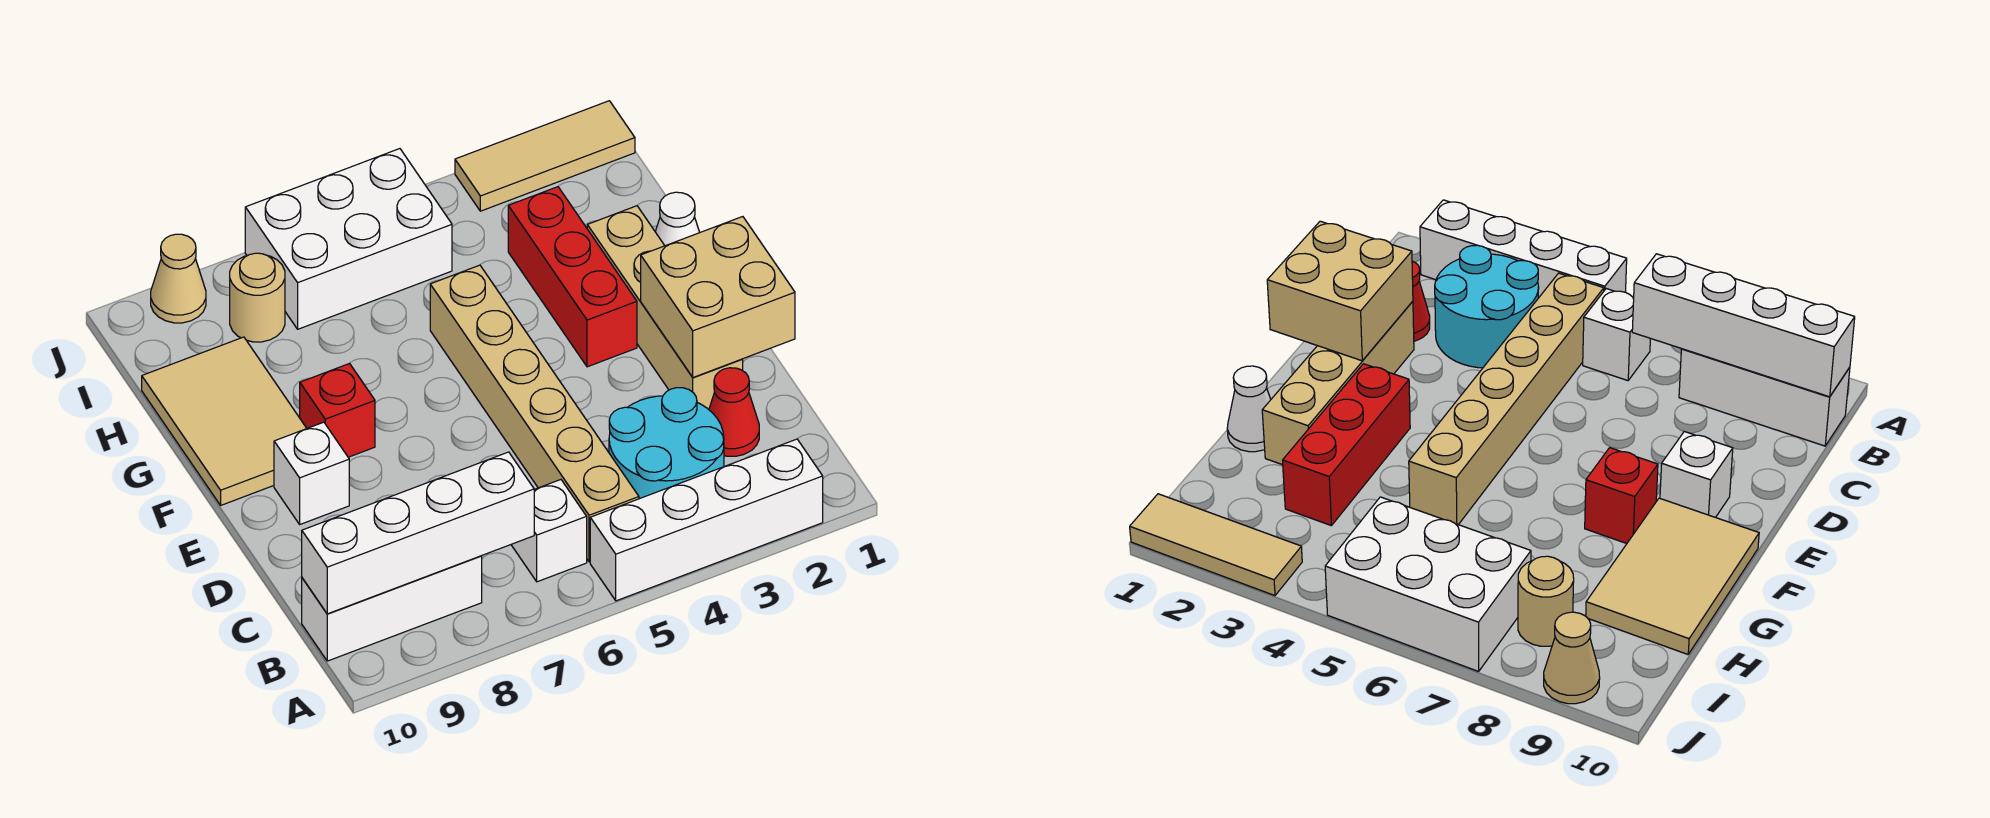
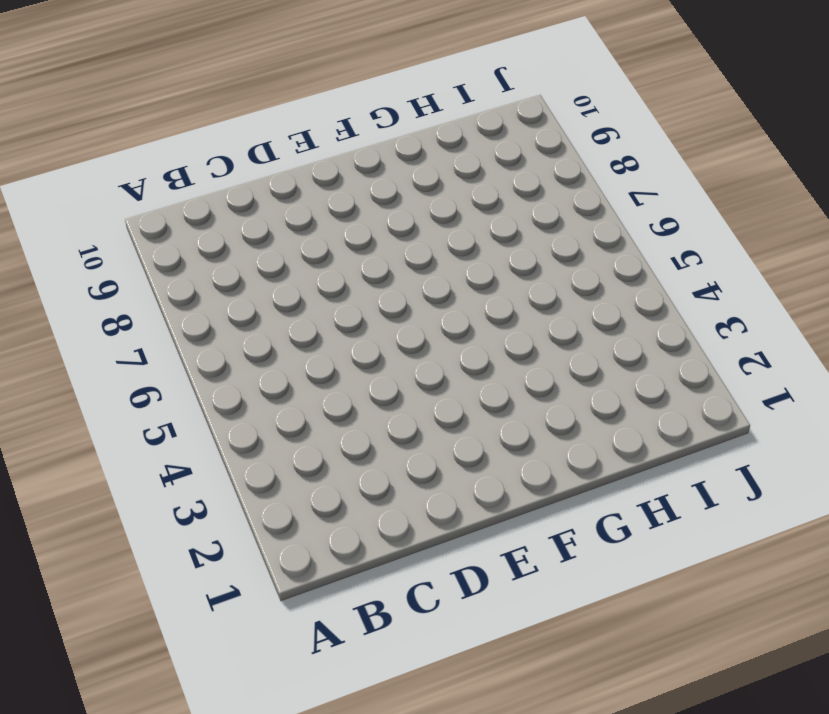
none -> white 1x4 brick [590,439,823,601]
none -> cyan 2x2 round brick [609,388,724,499]
none -> tan 1x6 brick [430,265,639,562]

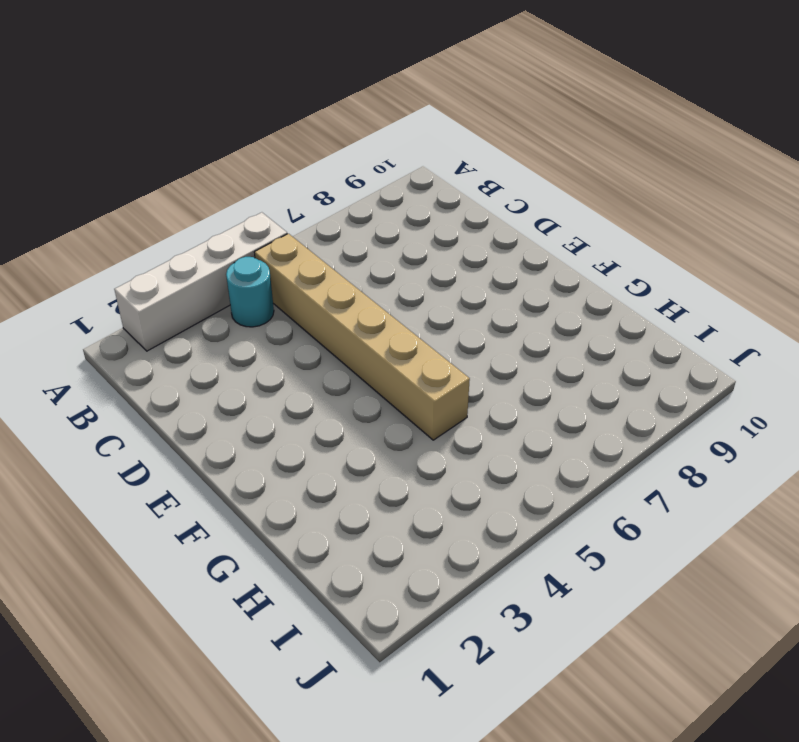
cyan 1x1 round brick [226,257,274,327] -> cyan 2x2 round brick [609,388,724,499]
none -> white 1x1 brick [511,480,587,582]
none -> white 1x3 brick [302,556,482,661]
none -> red 1x1 cone [709,368,759,456]

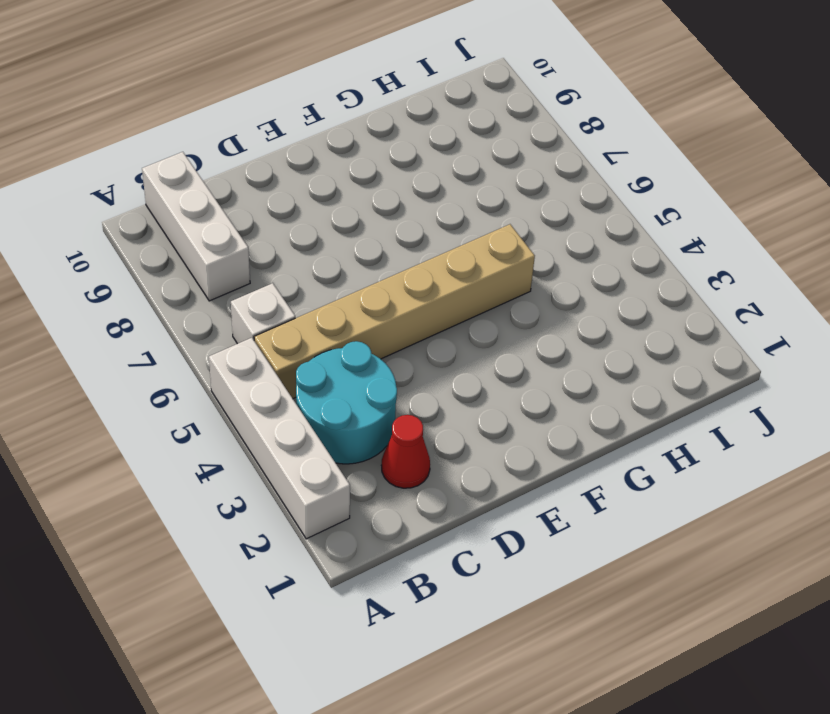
none -> tan 1x4 brick [587,206,743,409]
none -> white 1x1 brick [274,422,349,524]
none -> red 1x3 brick [508,187,637,367]

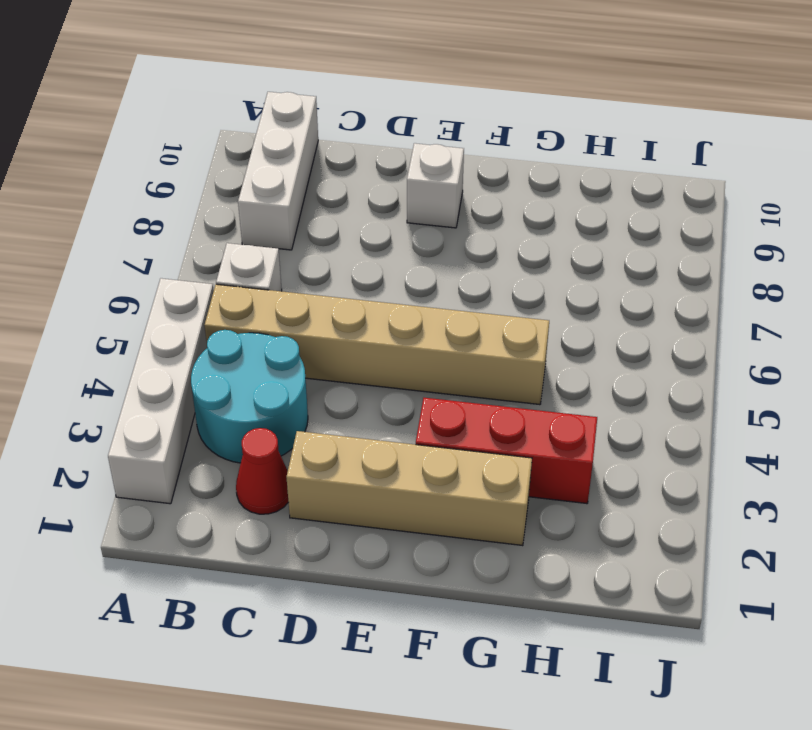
none -> red 1x1 brick [300,363,375,457]
none -> tan 2x3 tile [142,337,307,505]
none -> white 1x1 cone [655,192,700,246]

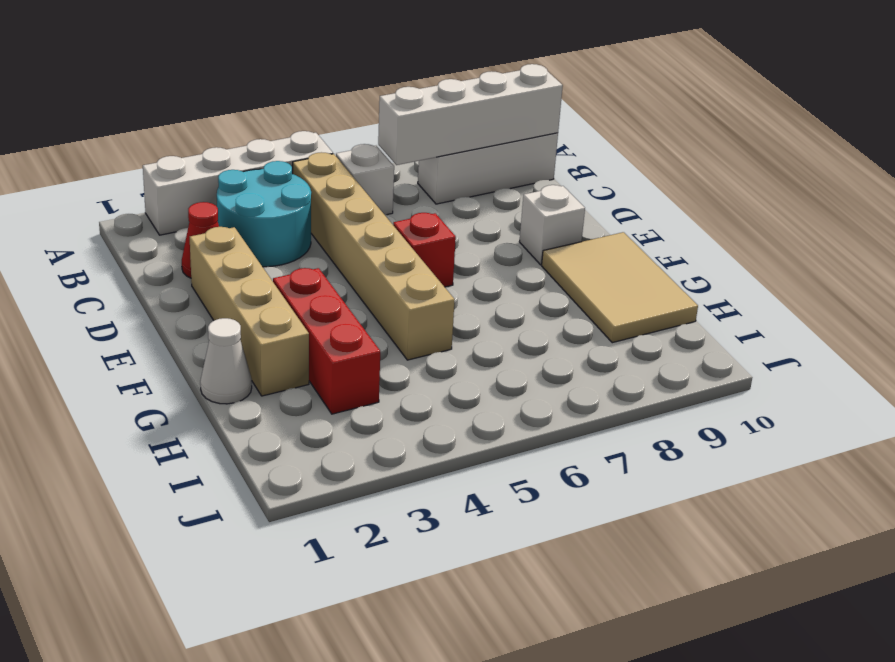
red 1x1 brick [393,213,456,287] -> red 1x1 brick moved to [300,363,375,457]
none -> white 2x3 brick [245,149,452,329]
none -> tan 1x1 round brick [230,253,285,342]
none -> tan 1x3 tile [455,101,635,211]

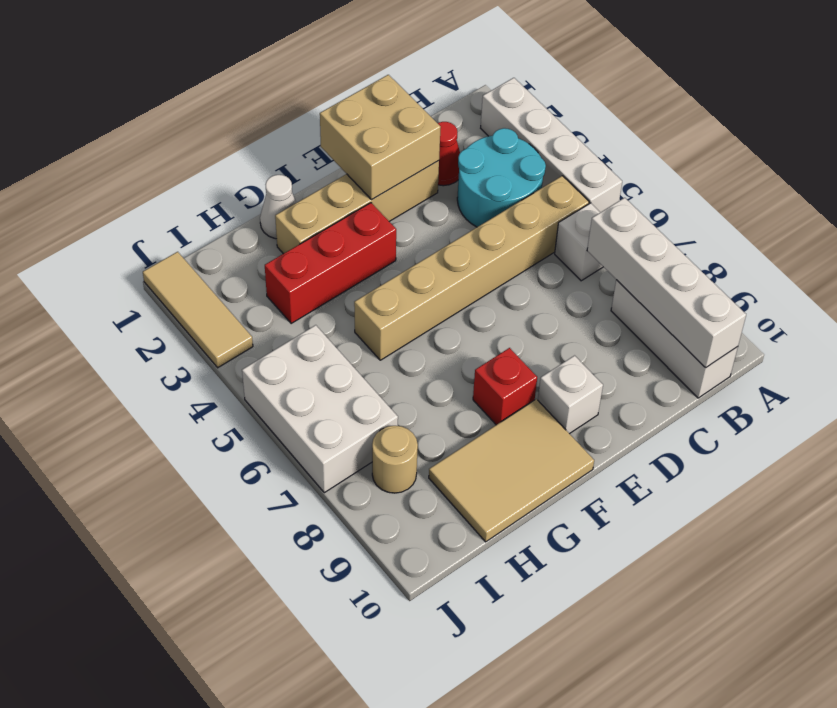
none -> tan 1x1 cone [151,234,206,323]

